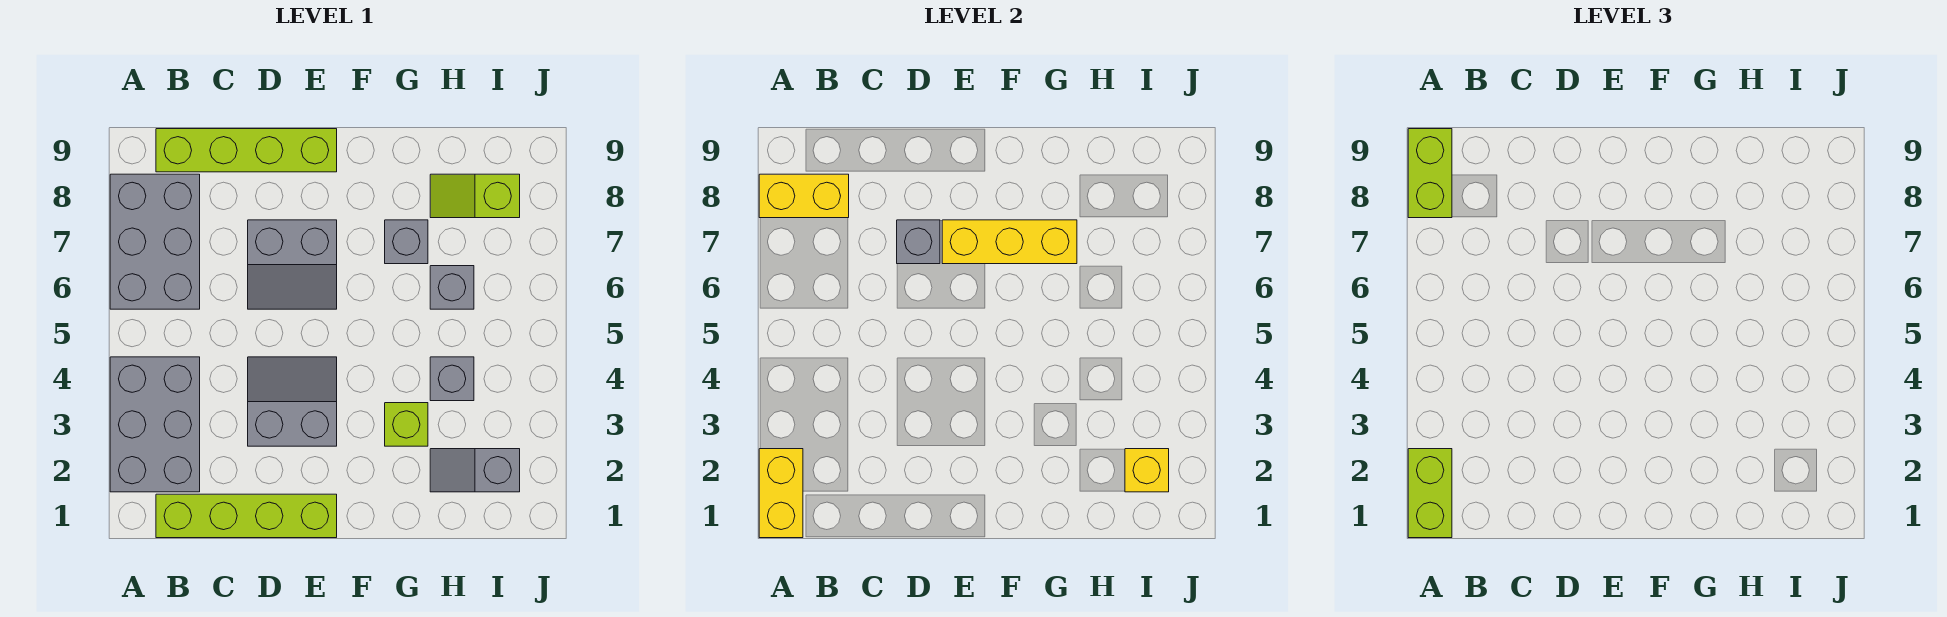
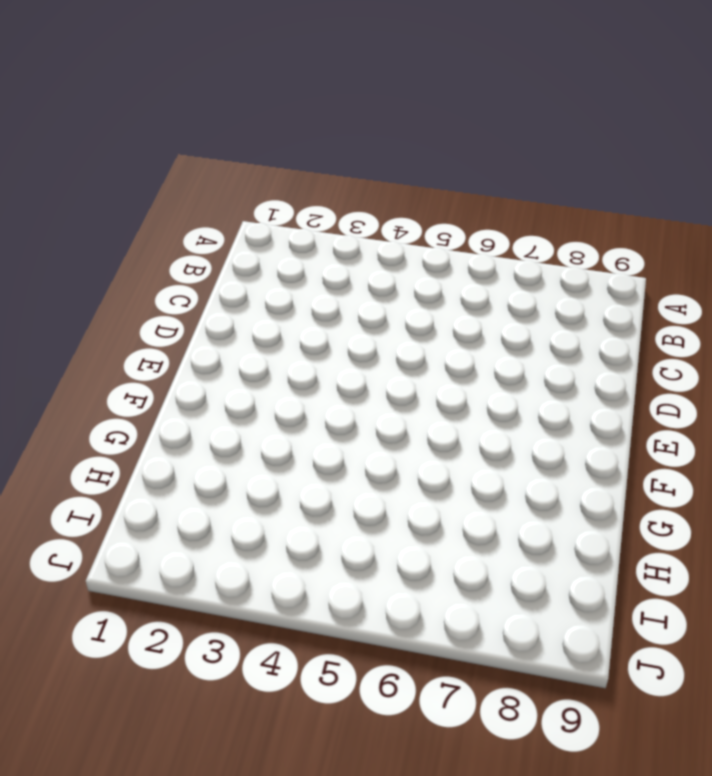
none -> grey 2x3 brick [110,357,200,492]
none -> grey 2x3 brick [110,174,200,309]
none -> lime 1x4 brick [156,494,337,538]

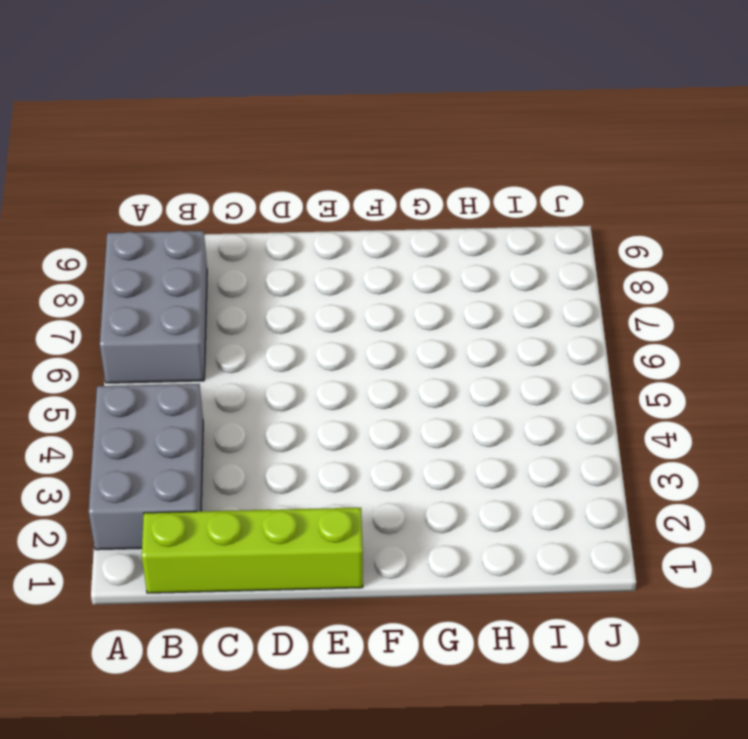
none -> lime 1x4 brick [156,129,337,172]
none -> grey 2x2 slope [248,357,337,446]
none -> grey 2x2 slope [248,220,337,309]

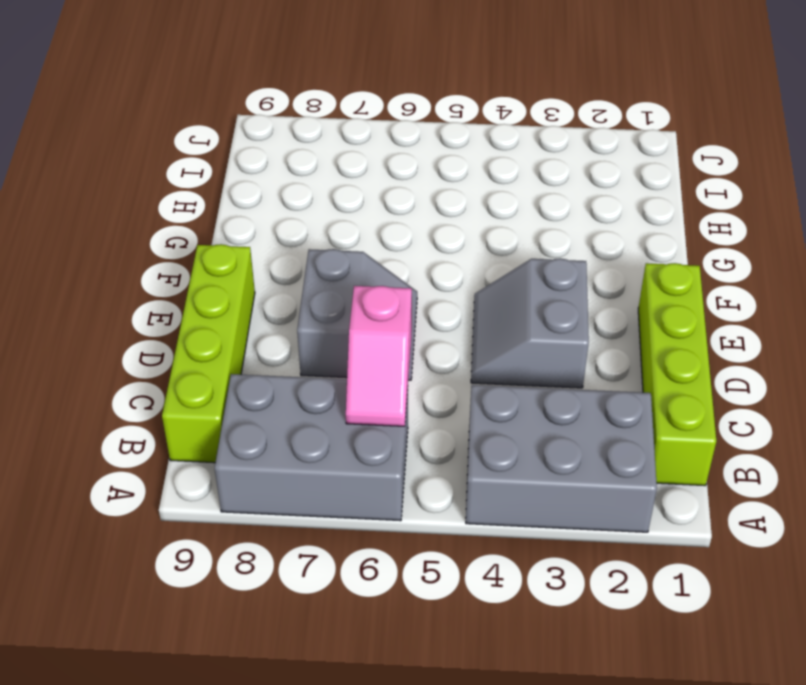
pink 1x2 slope [346,286,412,426] -> none
none -> lime 1x1 brick [385,403,428,446]
none -> grey 1x1 brick [385,220,428,264]
none -> grey 1x2 slope [430,449,520,492]

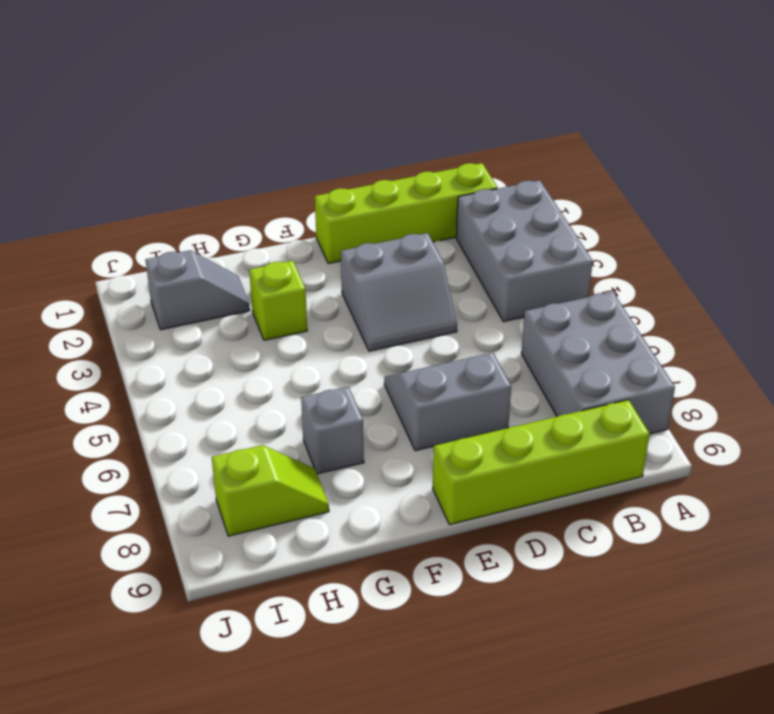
none -> grey 1x1 brick [430,357,474,401]
none -> grey 1x1 brick [430,266,474,309]
none -> yellow 1x2 brick [759,449,803,538]

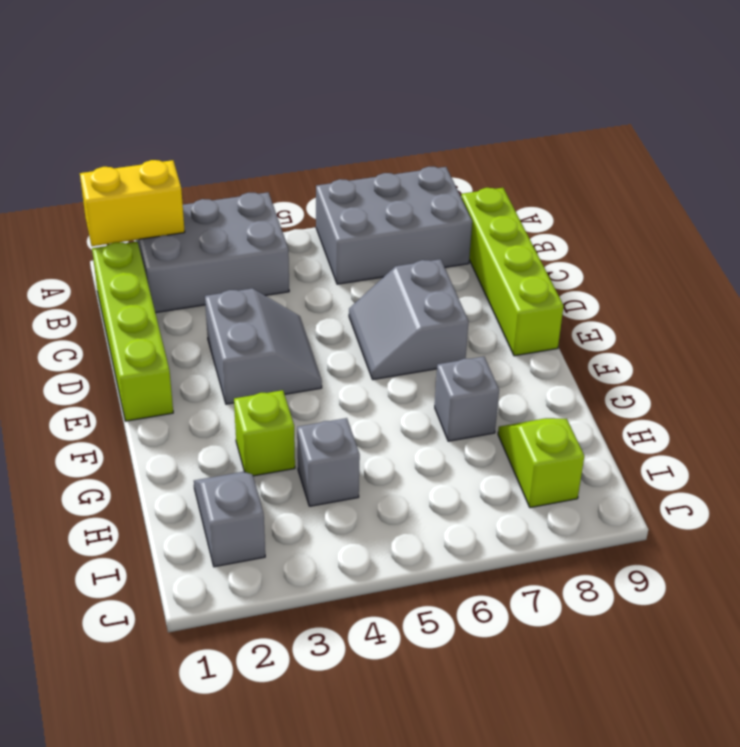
none -> grey 1x1 brick [430,266,474,309]
none -> yellow 1x2 brick [759,174,849,218]
none -> grey 1x1 brick [897,220,940,264]

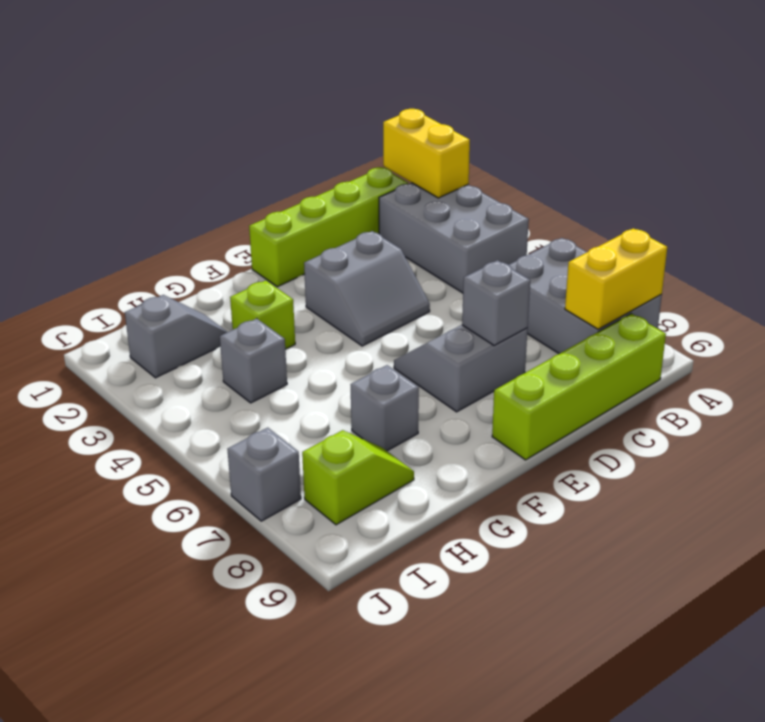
grey 1x1 brick [227,428,301,521] -> grey 1x1 brick moved to [430,266,474,309]
none -> yellow 1x3 brick [942,220,1077,264]
none -> yellow 1x1 brick [1125,449,1169,492]
none -> lime 1x2 brick [1408,449,1452,538]

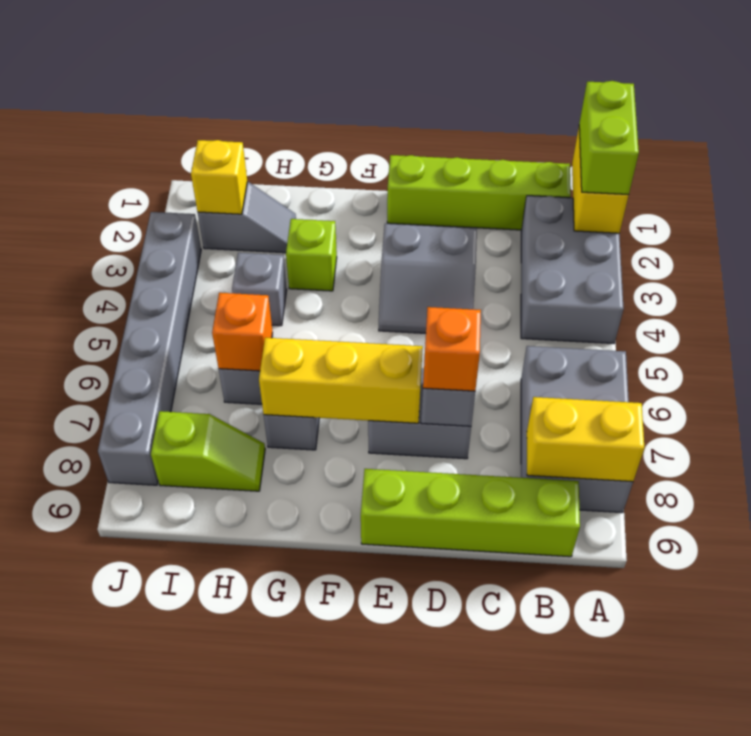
orange 1x1 brick [423,307,481,391] -> none
orange 1x1 brick [212,293,273,371] -> none
grey 1x6 brick [98,212,201,485] -> none
none -> lime 1x2 brick [1408,129,1452,218]

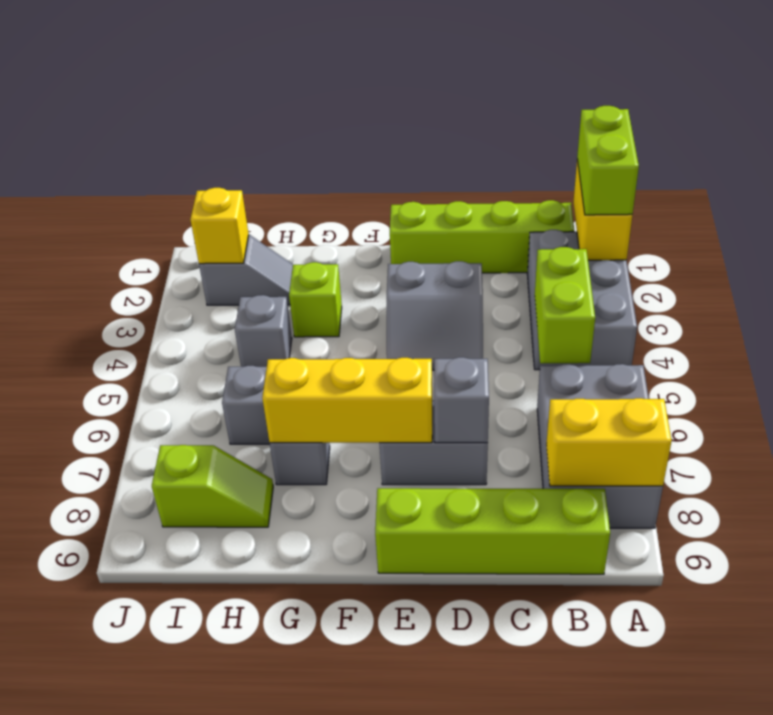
lime 1x2 brick [535,247,595,363] -> lime 1x2 brick moved to [1408,129,1452,218]

